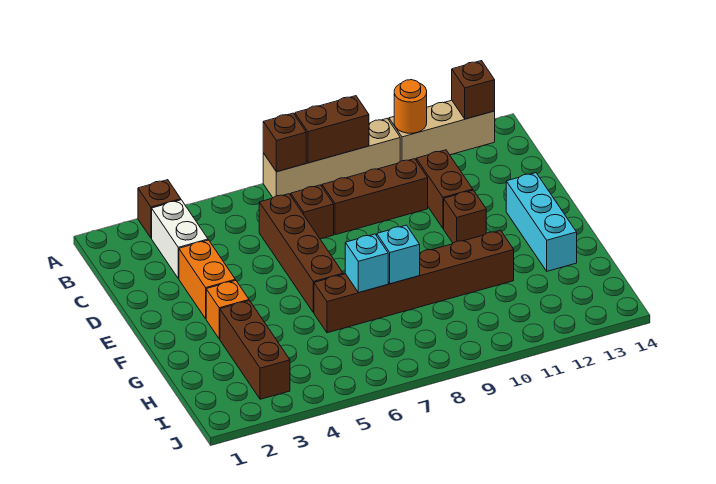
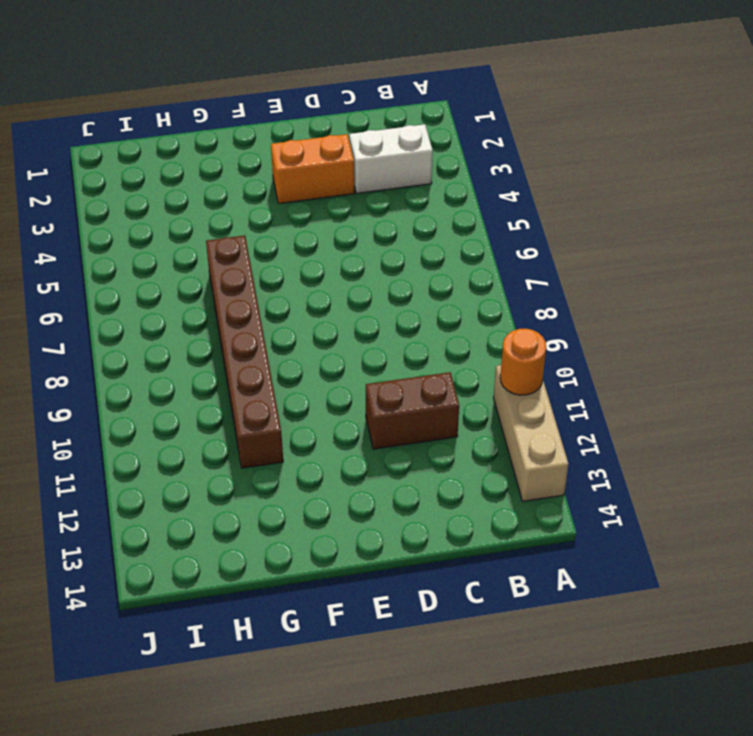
none -> brown 1x1 brick [138,180,181,238]
none -> tan 1x4 brick [263,118,400,197]
none -> brown 1x4 brick [259,194,343,313]

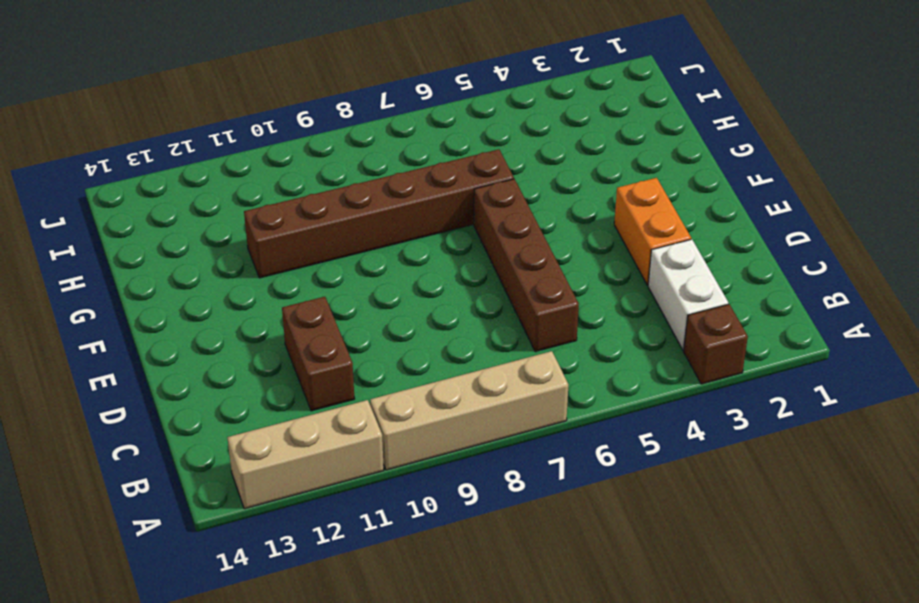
none -> brown 1x1 brick [291,185,334,239]
none -> brown 1x3 brick [322,159,428,235]
none -> brown 1x1 brick [444,190,486,243]

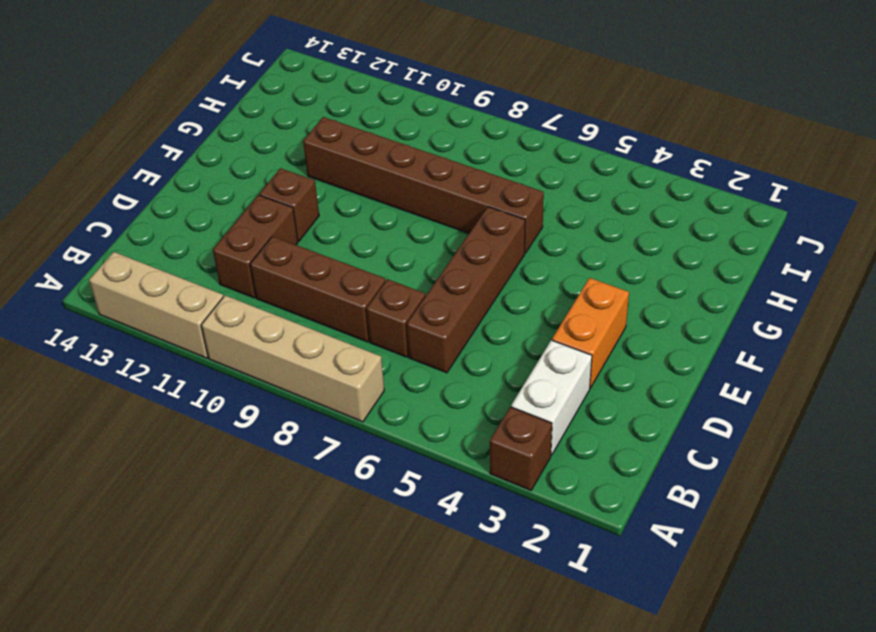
none -> cyan 1x3 brick [506,173,577,271]
none -> orange 1x1 brick [206,280,249,339]
none -> brown 1x3 brick [220,301,290,399]

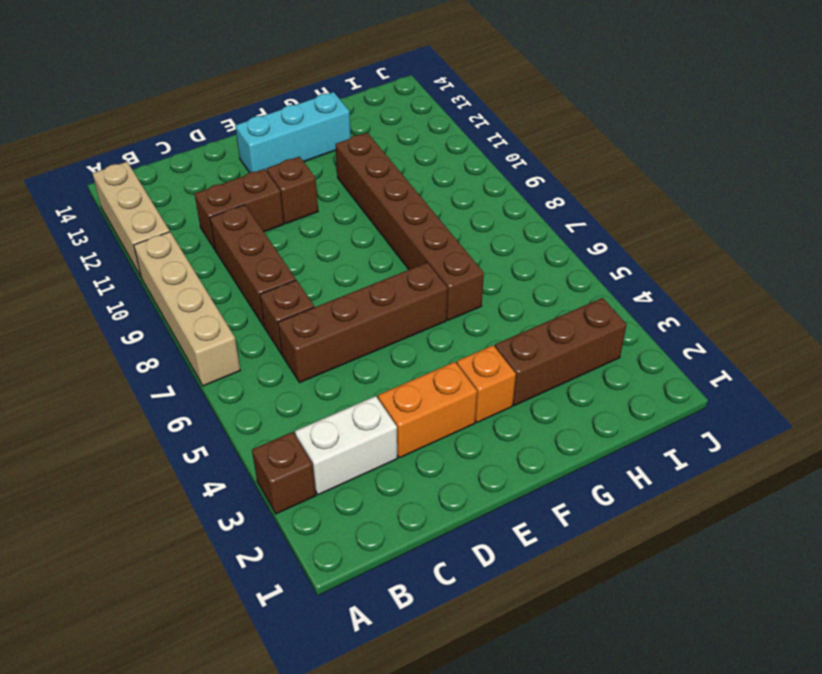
none -> brown 1x1 brick [263,113,306,172]
none -> brown 1x2 brick [295,96,369,163]
none -> orange 1x1 round brick [394,80,427,133]

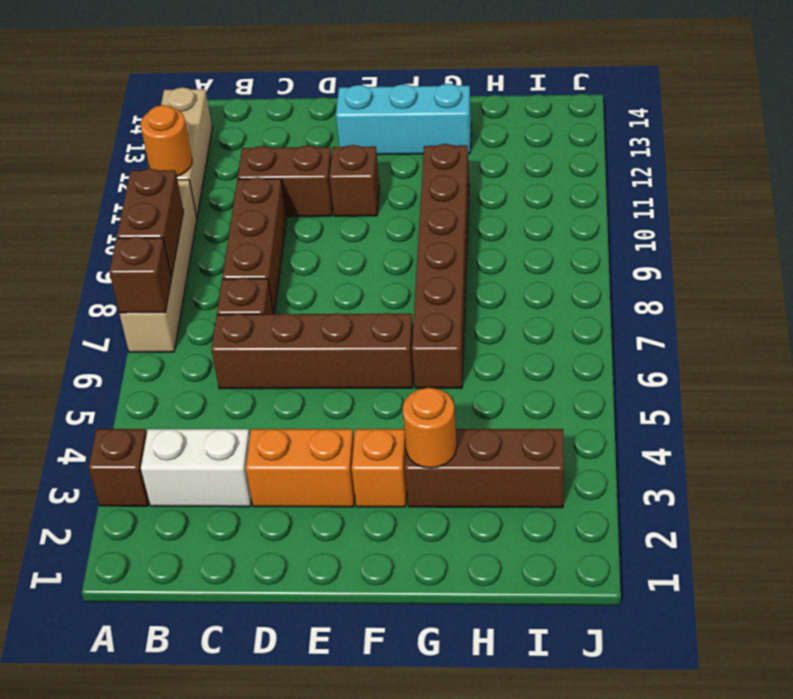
orange 1x1 round brick [403,388,457,468] -> none
none -> brown 1x1 brick [452,61,495,119]
none -> cyan 1x1 brick [345,234,388,293]
none -> cyan 1x1 brick [377,225,420,284]

